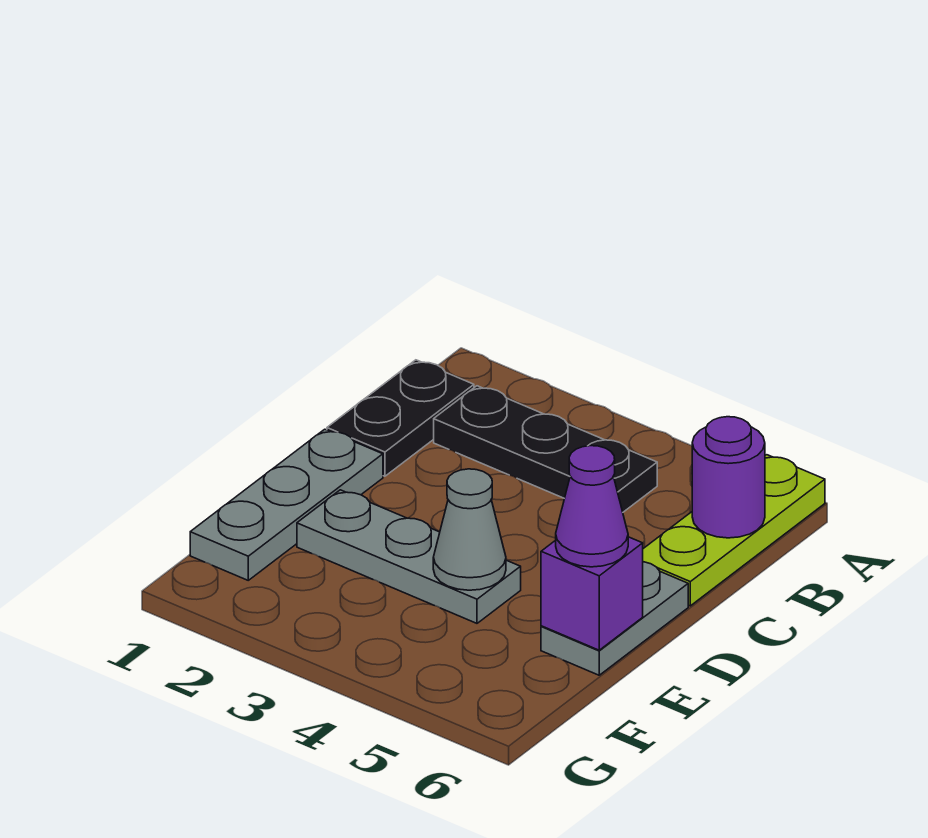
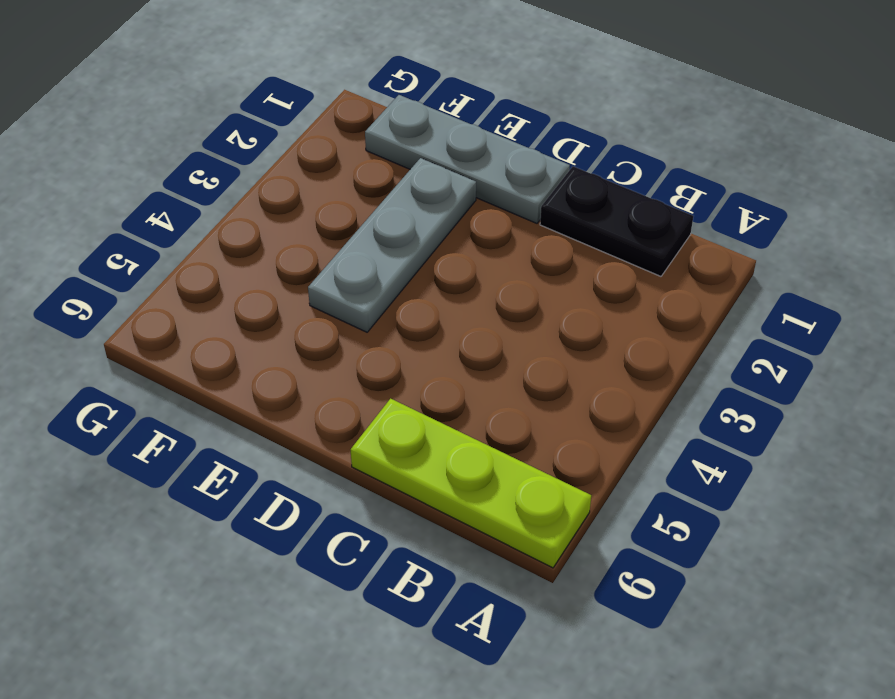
none -> black 1x3 plate [434,386,657,512]
none -> grey 1x2 plate [541,562,688,675]

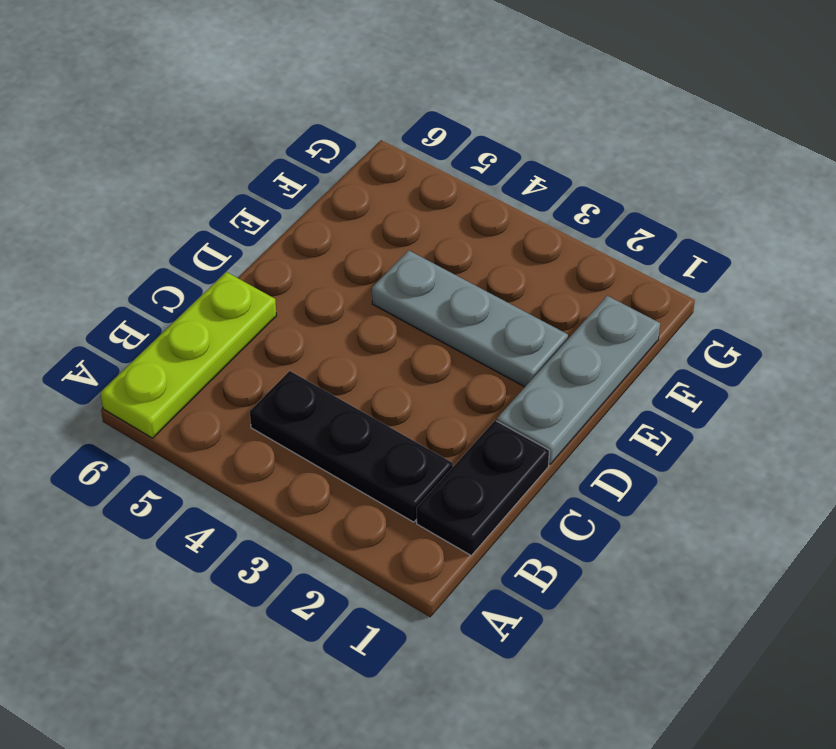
none -> grey 1x2 plate [541,562,688,675]
none -> purple 1x1 round brick [692,417,765,538]

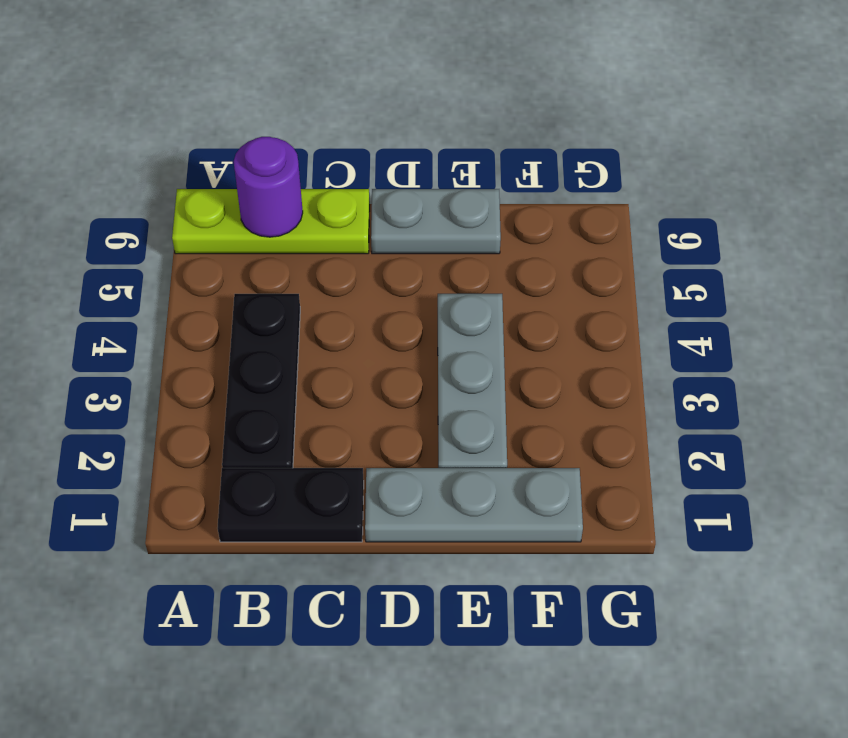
none -> grey 1x1 cone [433,469,506,590]
none -> purple 1x1 brick [541,537,643,650]

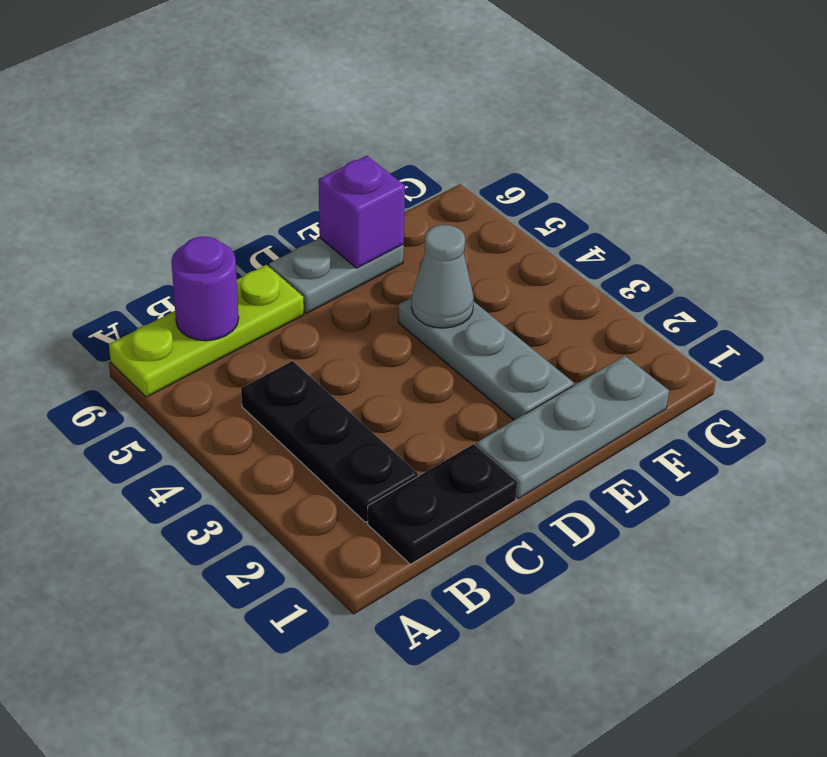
none -> purple 1x1 cone [556,446,628,567]

